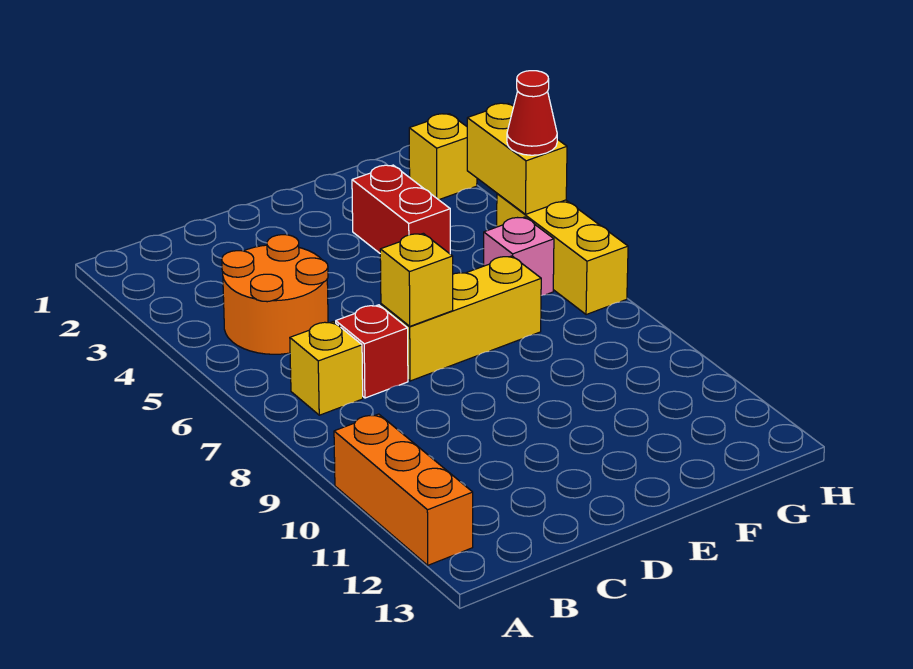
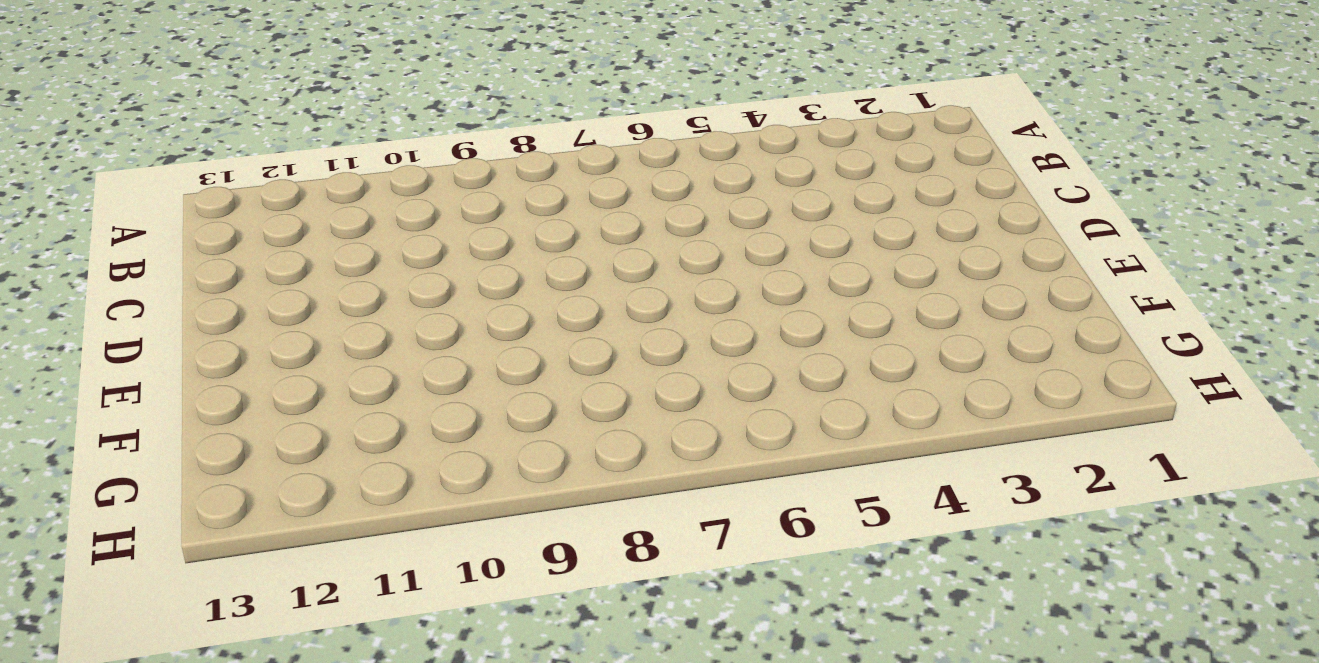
none -> orange 1x3 brick [334,414,473,565]
none -> orange 2x2 round brick [222,235,328,354]
none -> yellow 1x1 brick [290,322,363,415]

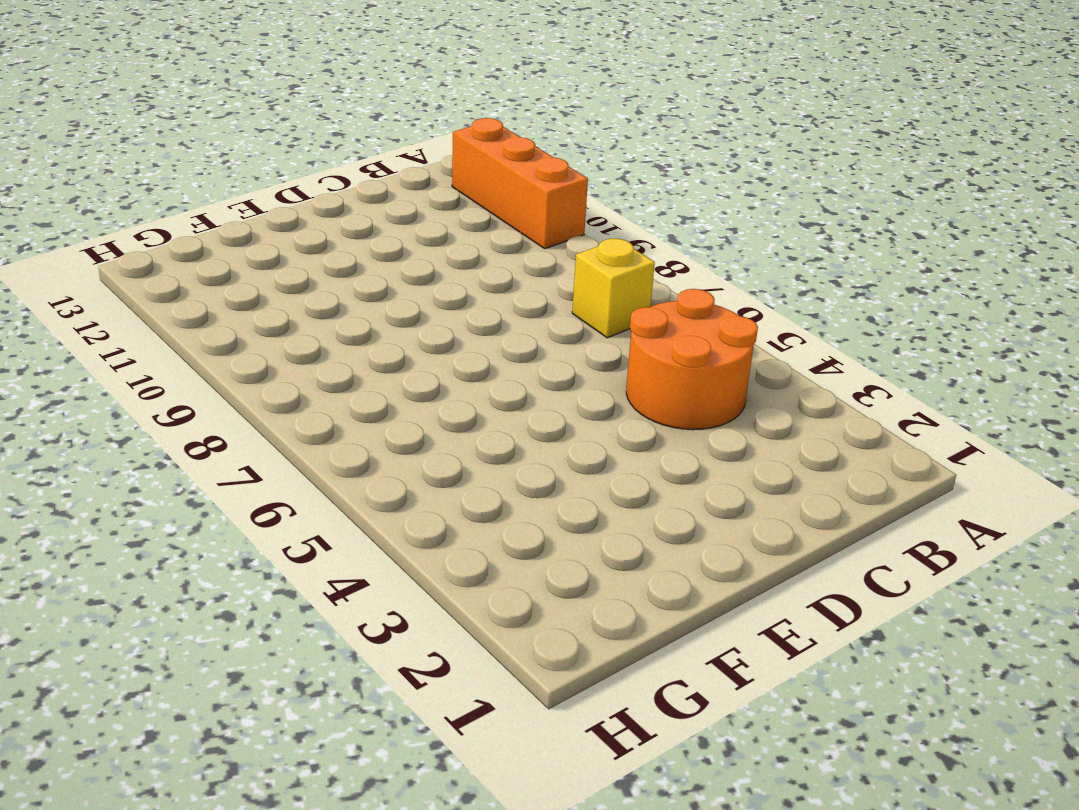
none -> red 1x1 brick [336,305,408,398]
none -> yellow 1x3 brick [381,256,541,381]
none -> red 1x2 brick [352,165,450,254]

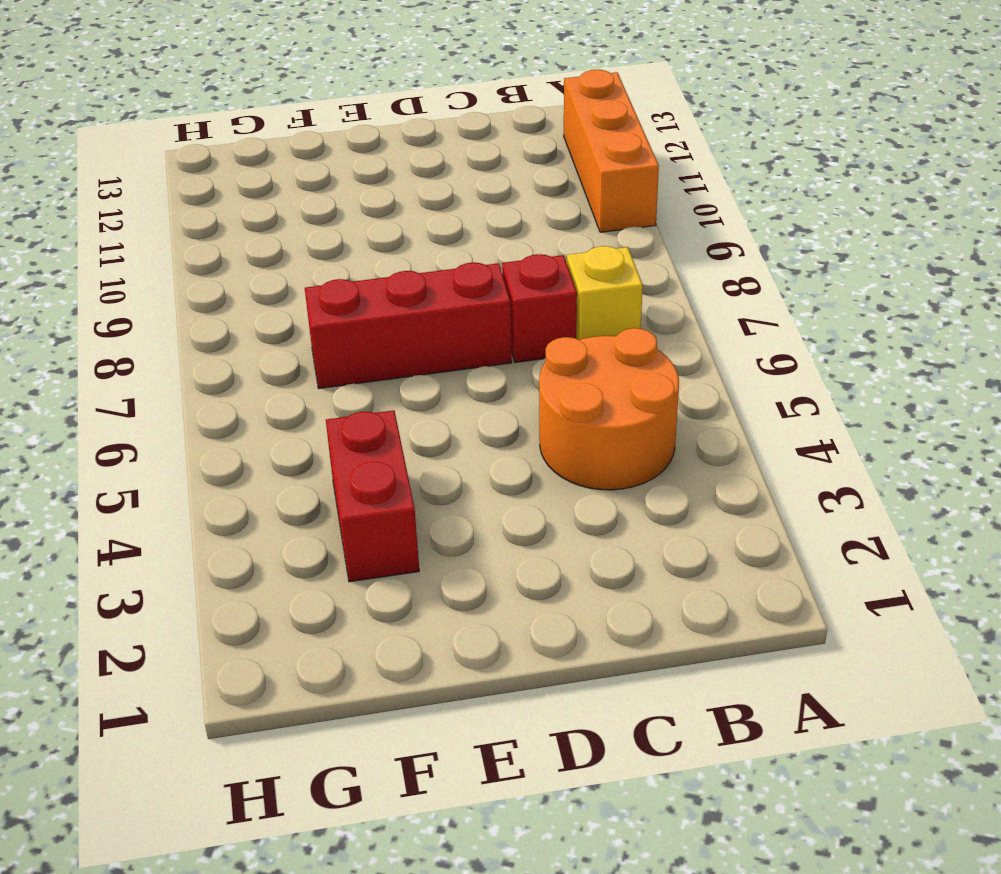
red 1x3 brick [305,262,512,388] -> yellow 1x3 brick [381,256,541,381]
none -> pink 1x1 brick [484,217,554,295]
none -> yellow 1x1 brick [409,114,477,200]
none -> yellow 1x3 brick [497,194,628,315]

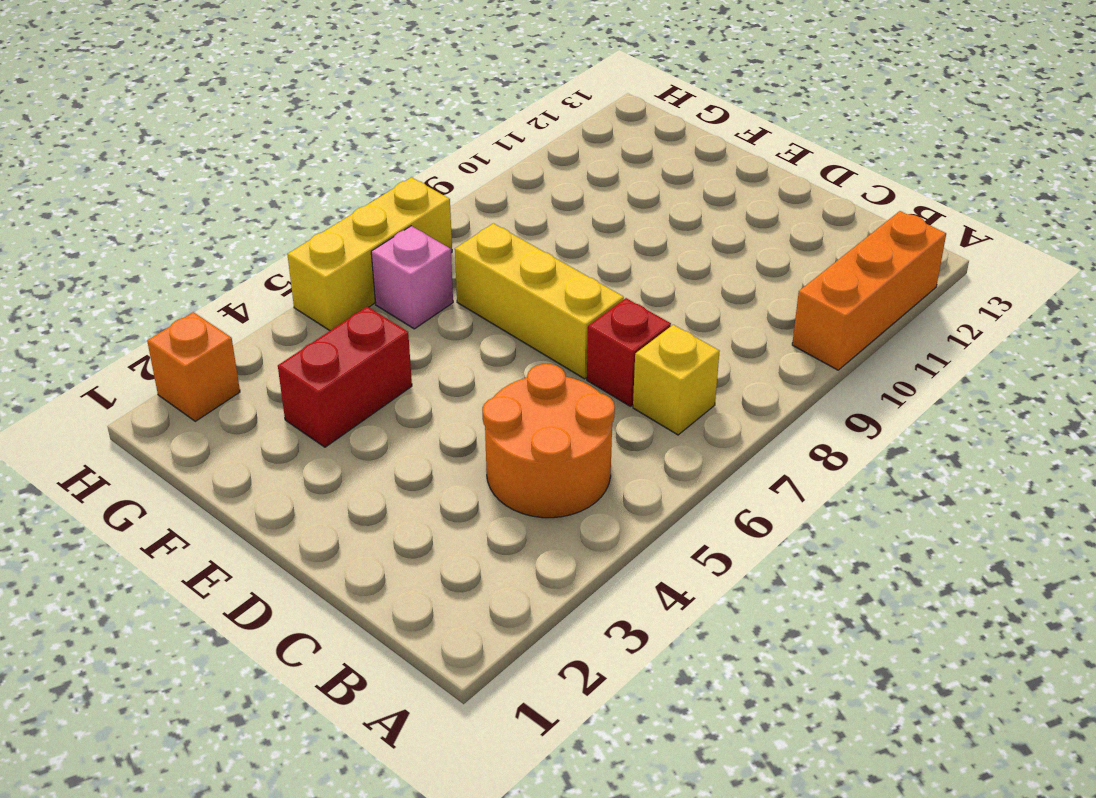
orange 1x1 brick [147,312,240,421] -> yellow 1x1 brick [409,114,477,200]
none -> yellow 1x1 brick [380,233,453,326]
none -> yellow 1x2 brick [467,103,567,214]
none -> red 1x1 cone [507,71,557,155]

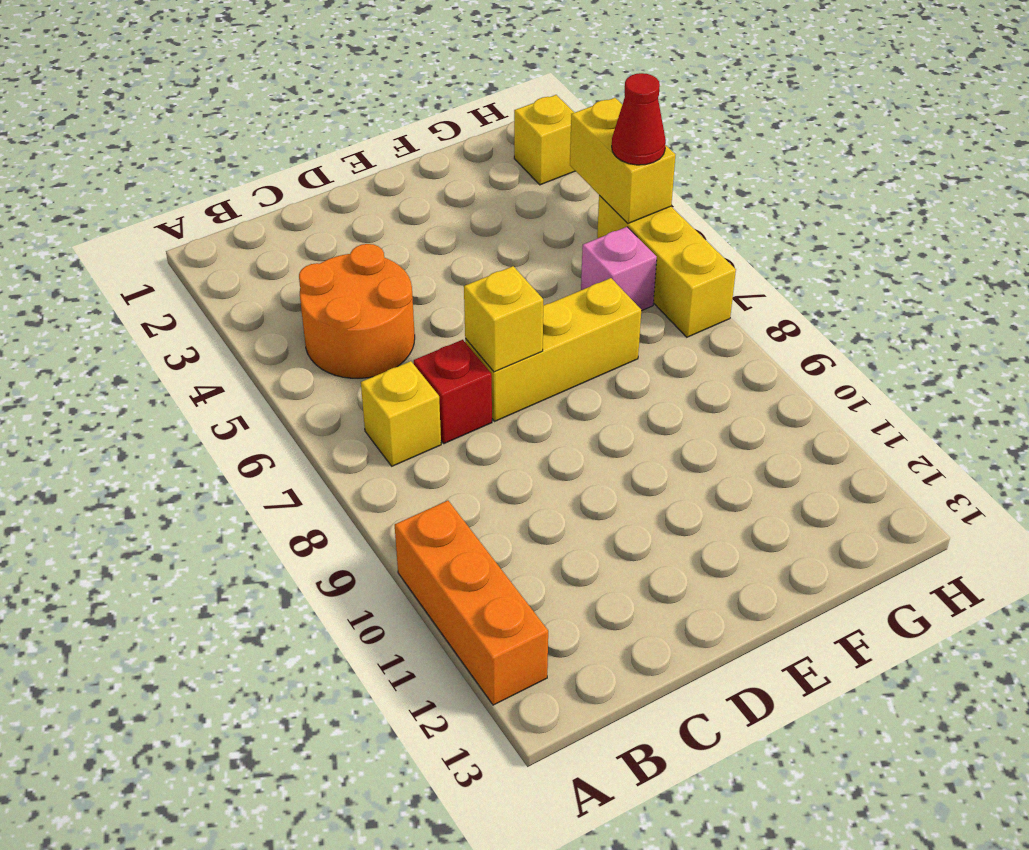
none -> red 1x2 brick [352,165,450,254]

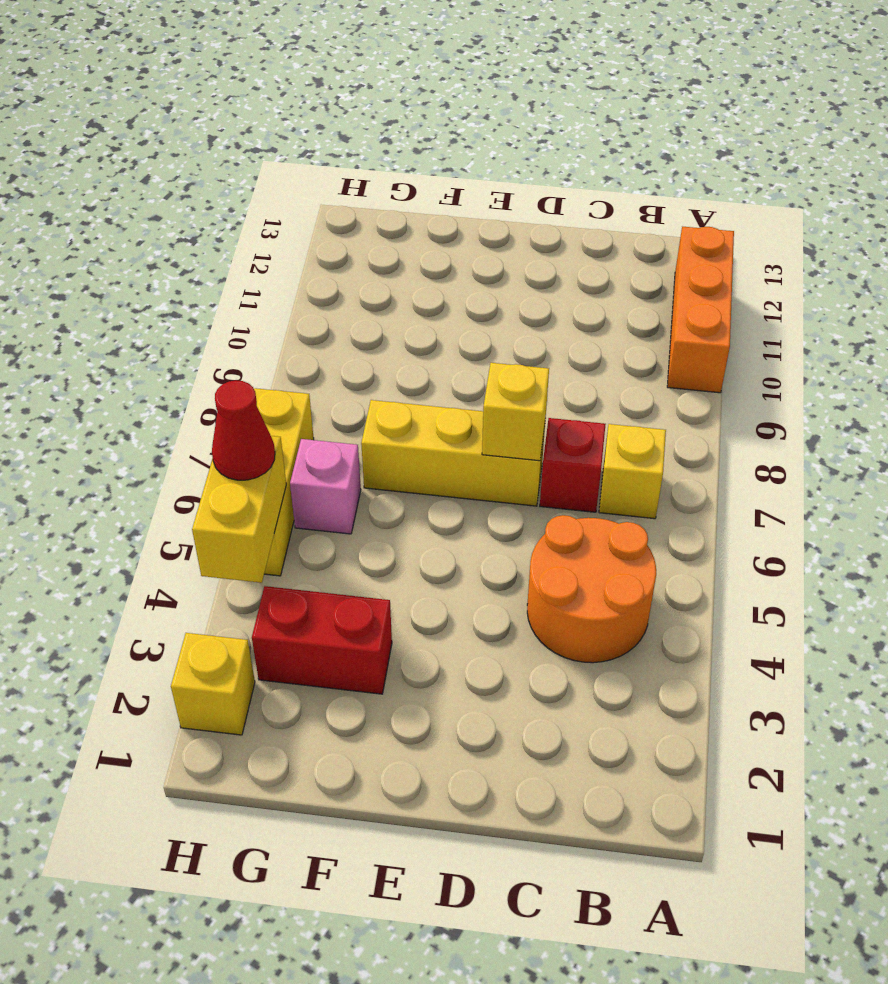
red 1x2 brick [252,586,392,694] -> red 1x2 brick turned to [352,165,450,254]

